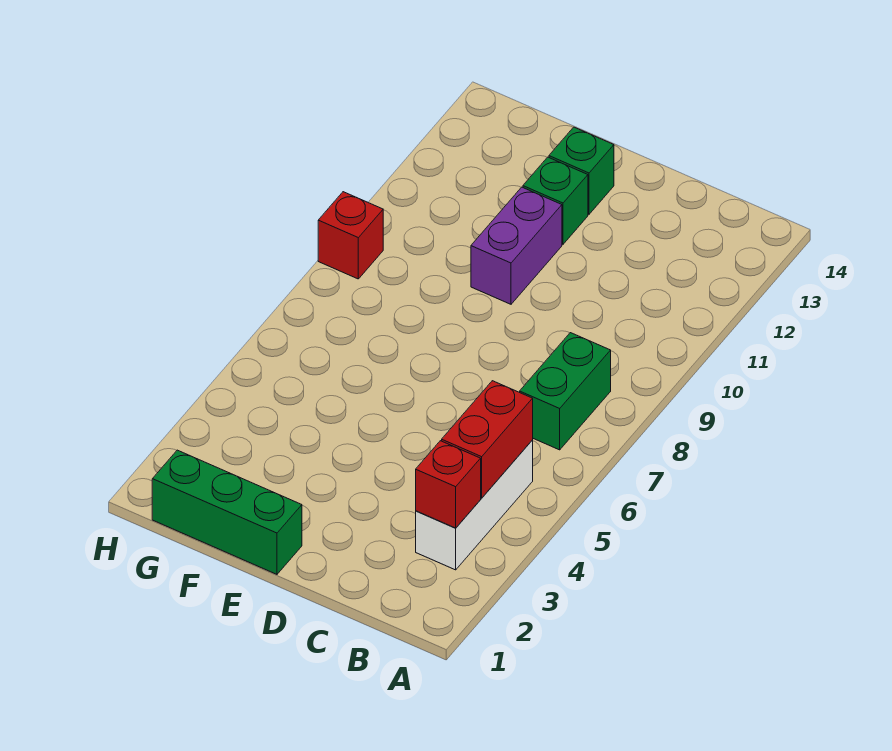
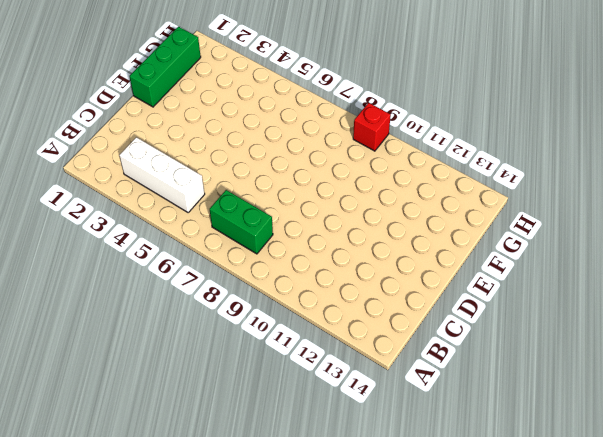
none -> purple 1x2 brick [471,187,562,304]
none -> green 1x1 brick [523,157,588,244]

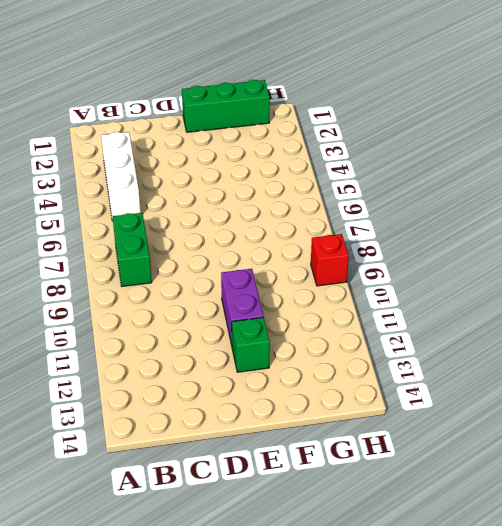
none -> green 1x1 brick [549,127,614,214]
none -> red 1x1 brick [416,441,481,528]

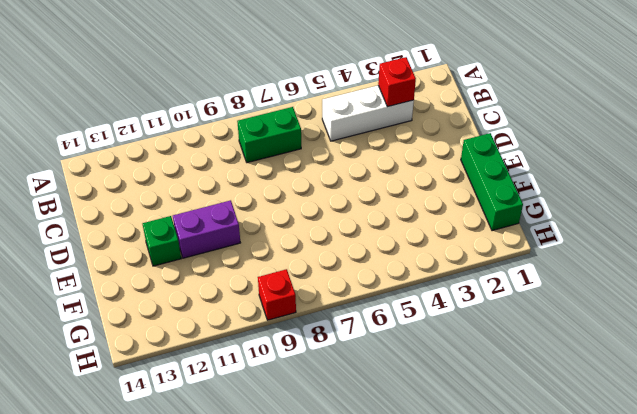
none -> green 1x1 brick [549,127,614,214]
none -> red 1x2 brick [442,381,533,498]

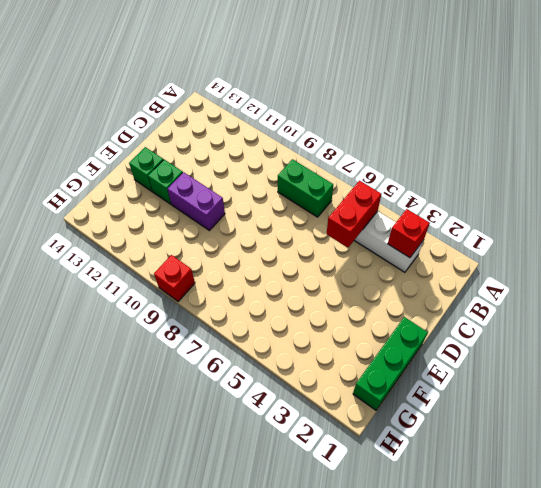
red 1x2 brick [327,181,381,248] -> red 1x2 brick turned to [442,381,533,498]

